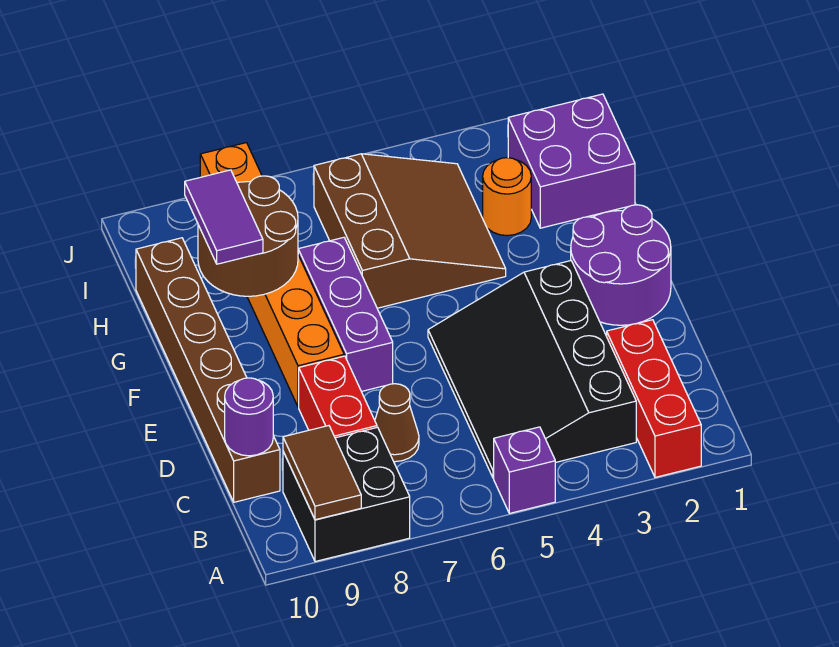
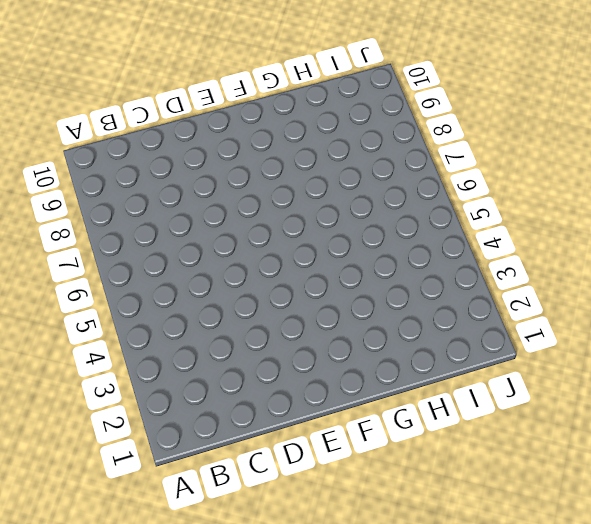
none -> red 1x3 brick [607,320,701,477]
none -> purple 1x1 brick [494,427,555,513]
none -> black 2x2 brick [283,427,410,562]

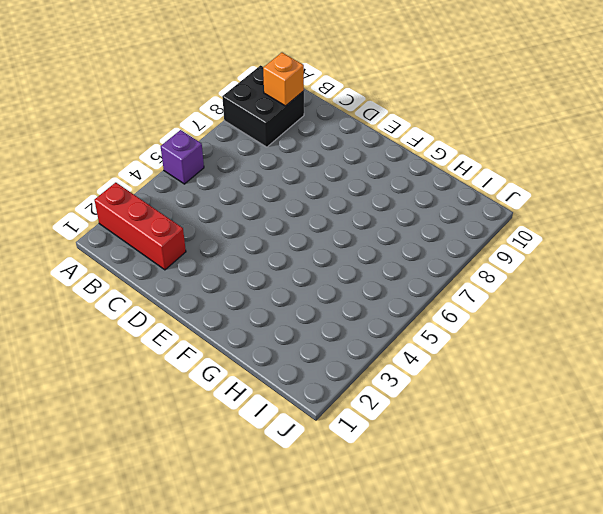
orange 1x1 brick [263,53,304,106] -> brown 1x2 tile [283,426,361,520]
none -> black 3x4 slope [428,261,636,478]
none -> brown 1x1 cone [375,384,419,462]
none -> red 1x2 brick [299,356,377,438]

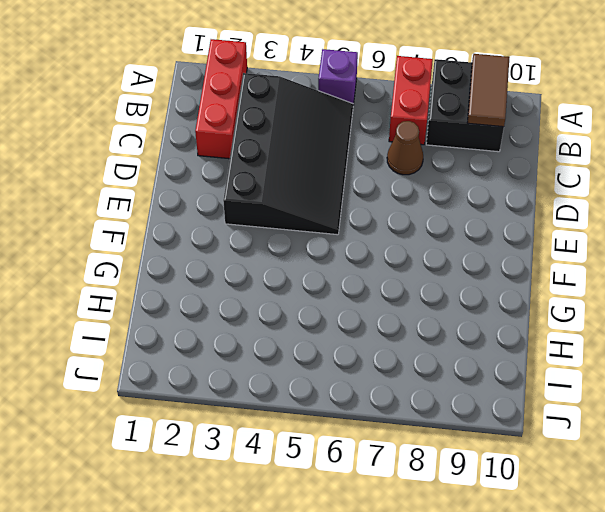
red 1x2 brick [389,56,433,145] -> red 1x2 brick moved to [299,356,377,438]
none -> brown 1x6 brick [136,238,280,502]
none -> purple 2x2 round brick [571,205,671,325]
none -> purple 1x3 brick [298,237,393,392]

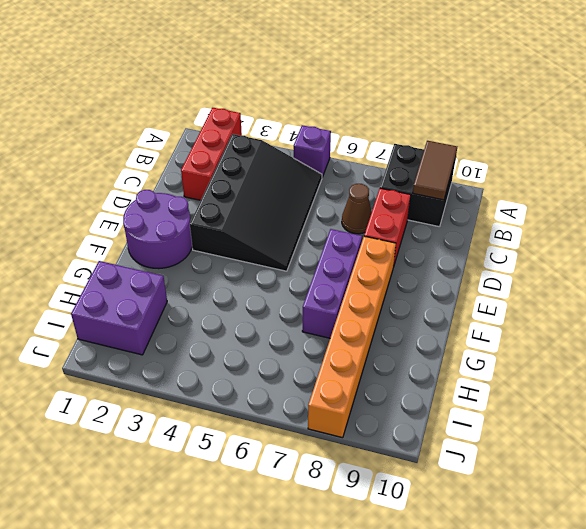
none -> brown 1x6 brick [136,238,280,502]
none -> brown 3x3 slope [314,154,506,308]
none -> orange 1x1 round brick [483,158,531,236]

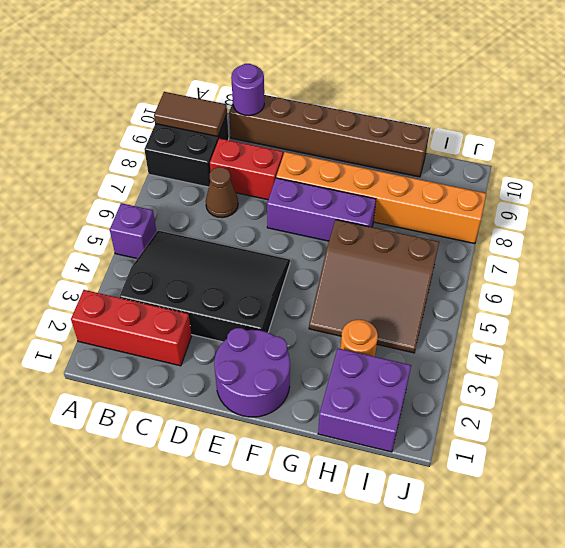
none -> brown 2x2 round brick [198,176,298,296]
none -> purple 1x2 tile [185,170,263,264]

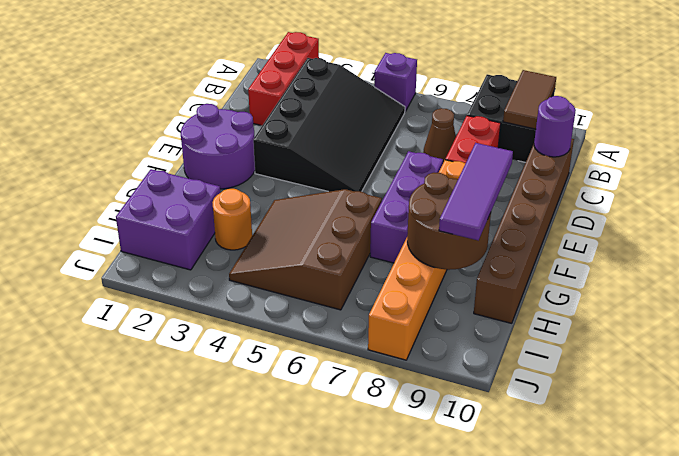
purple 1x3 tile [439,143,513,240] -> purple 1x2 tile [185,170,263,264]

